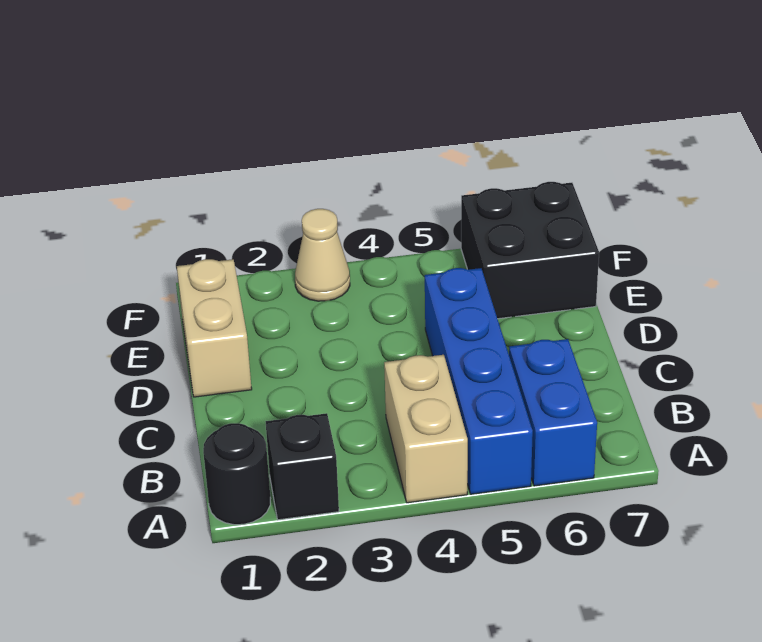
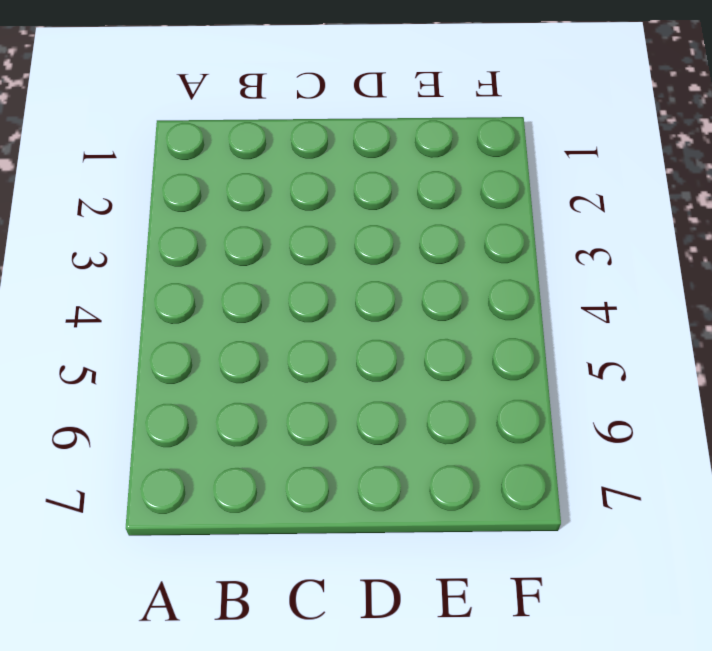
none -> black 1x1 round brick [203,423,270,525]
none -> black 1x1 brick [266,413,339,520]

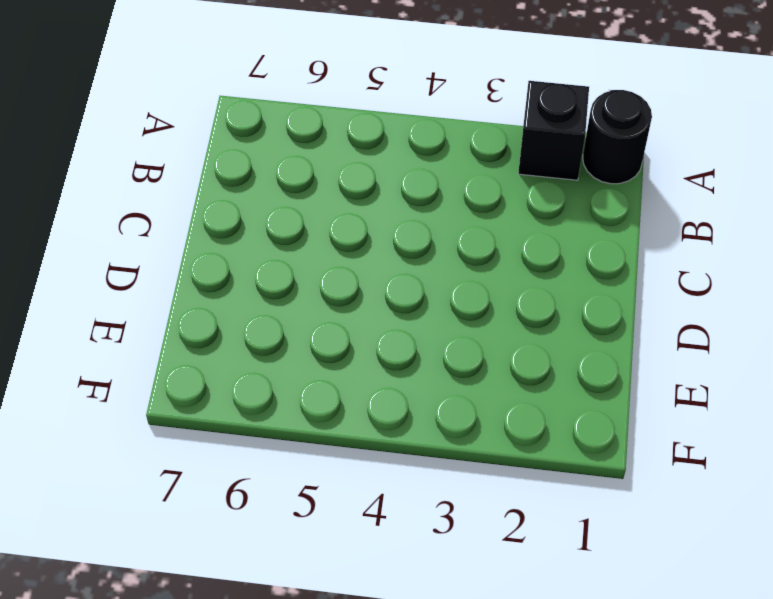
none -> tan 1x2 brick [384,355,468,503]
none -> blue 1x4 brick [425,268,533,494]

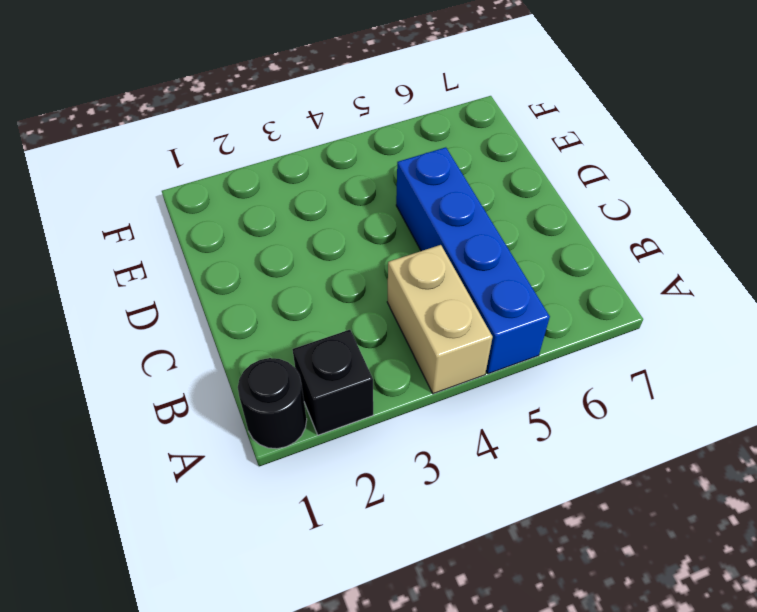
none -> blue 1x2 brick [509,339,597,486]
none -> tan 1x2 brick [177,259,252,397]

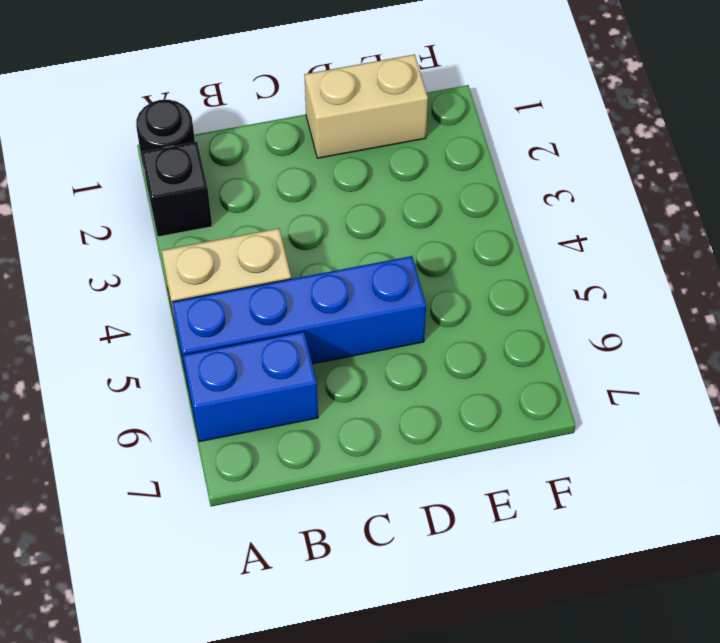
none -> black 2x2 brick [461,182,599,319]
none -> tan 1x1 cone [295,209,350,301]

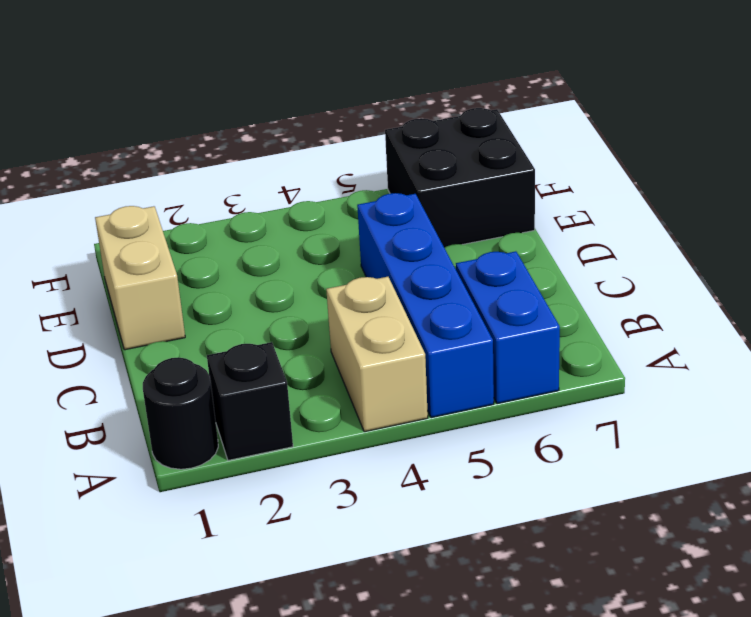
none -> tan 1x1 cone [295,209,350,301]

